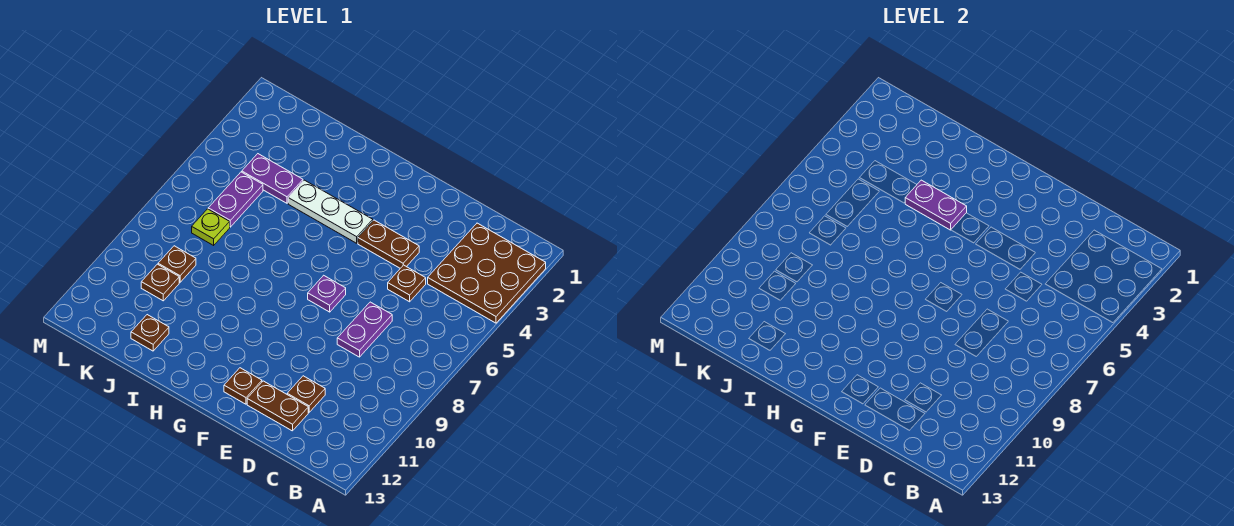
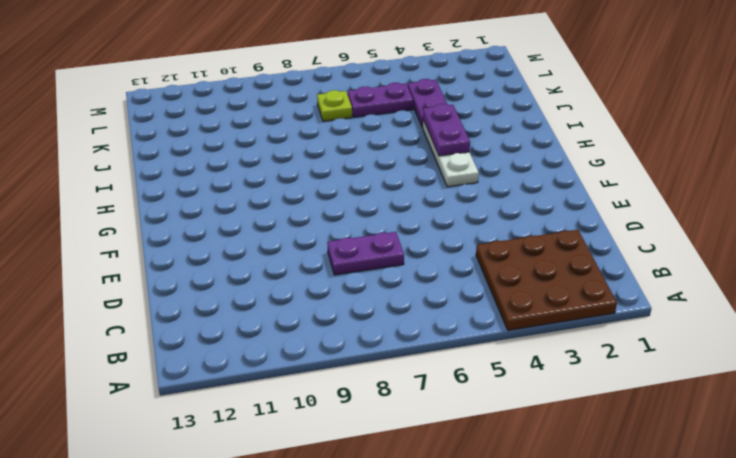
none -> brown 1x1 plate [388,265,426,302]
none -> brown 1x1 plate [287,376,325,412]
none -> brown 1x2 plate [247,381,308,431]

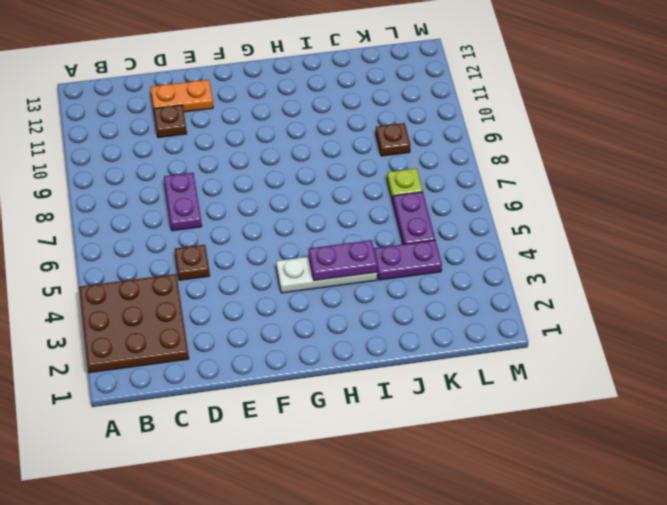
orange 1x2 plate [150,80,213,112] -> brown 1x2 plate [247,381,308,431]
none -> brown 1x2 plate [358,220,419,268]
none -> purple 1x1 plate [308,275,346,312]
none -> brown 1x1 plate [224,368,262,404]

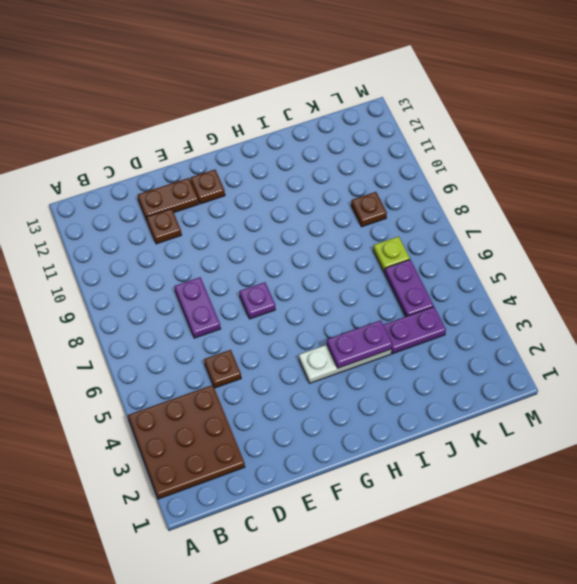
none -> brown 1x2 plate [358,220,419,268]
none -> brown 1x1 plate [131,315,169,351]
none -> brown 1x1 plate [141,264,179,301]

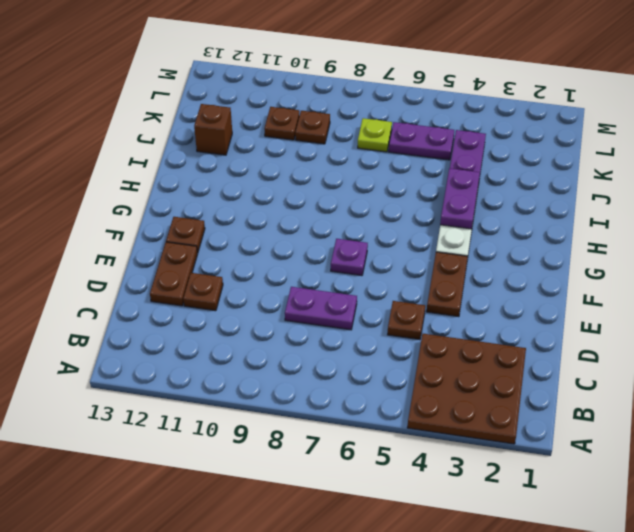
brown 1x1 brick [194,104,232,155] -> brown 1x1 plate [131,315,169,351]

